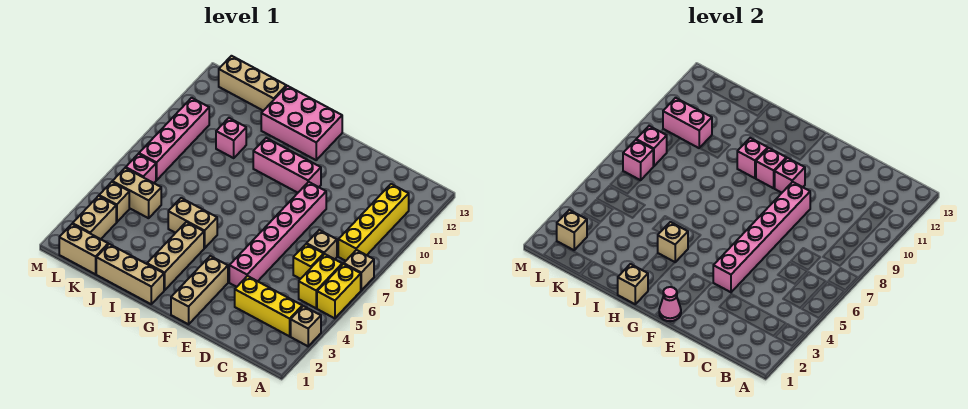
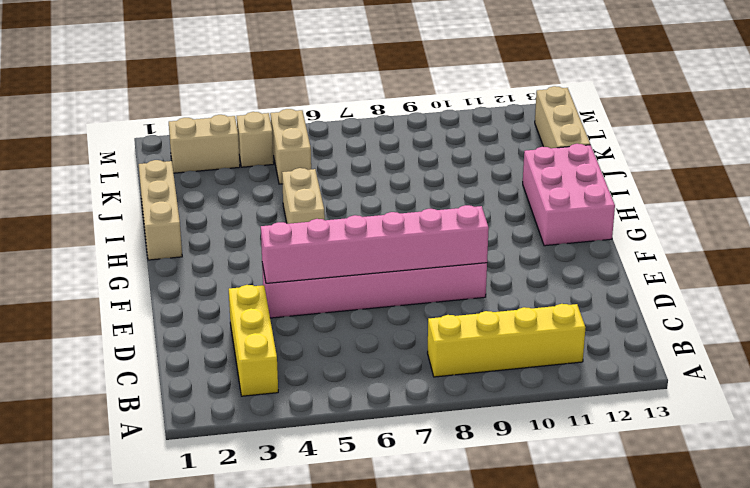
none -> tan 1x1 brick [291,306,321,346]
none -> yellow 1x2 brick [317,264,361,318]
none -> tan 1x1 brick [344,250,374,290]
none -> yellow 1x2 brick [299,254,342,308]

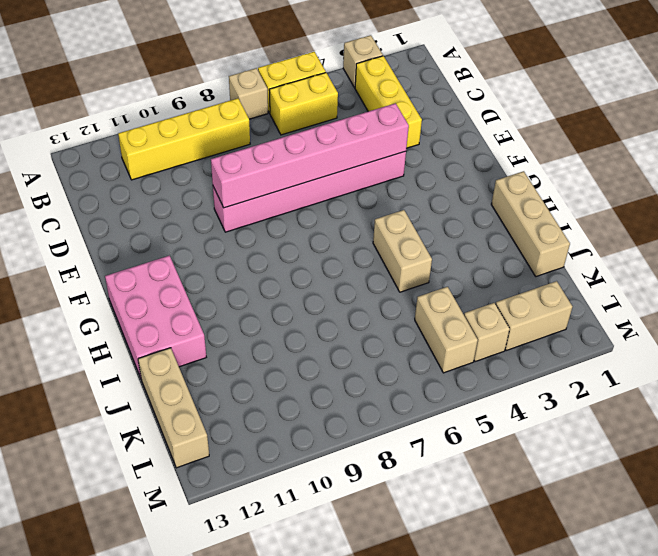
none -> yellow 1x1 brick [293,244,324,279]
none -> tan 1x1 brick [307,230,337,259]
none -> tan 1x3 brick [171,256,228,324]
none -> pink 1x3 brick [253,138,321,193]

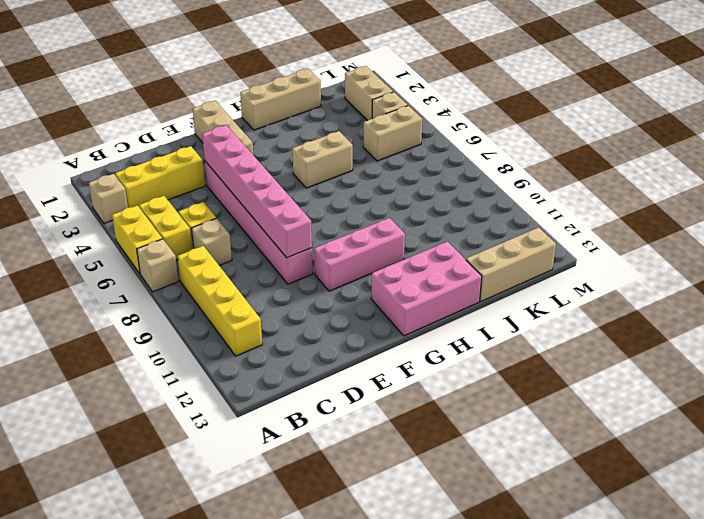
none -> tan 1x3 brick [147,222,204,290]
none -> pink 1x1 brick [216,118,246,158]
none -> tan 1x2 brick [59,224,108,274]
none -> pink 1x1 brick [126,154,156,183]

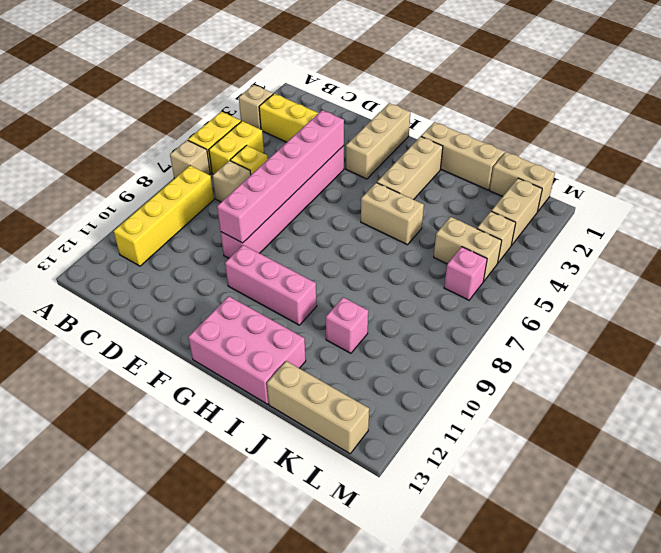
none -> pink 1x4 brick [139,98,209,180]
none -> pink 1x1 cone [659,287,681,321]
none -> pink 1x1 brick [774,158,805,193]
none -> pink 1x1 brick [756,148,786,188]

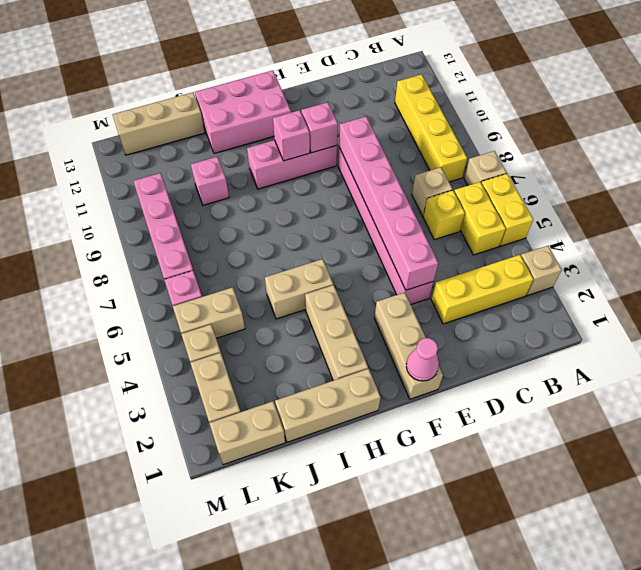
none -> tan 1x1 brick [617,264,648,304]
none -> tan 1x1 brick [658,222,688,262]
none -> pink 1x1 brick [737,138,768,178]
none -> pink 1x2 brick [663,98,712,148]

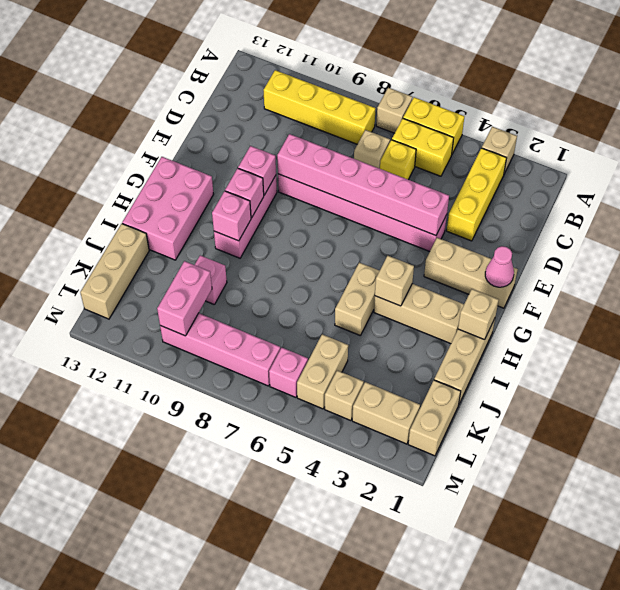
none -> tan 1x1 brick [557,210,587,250]
none -> pink 1x1 brick [623,140,653,180]
none -> pink 1x1 brick [636,126,667,166]

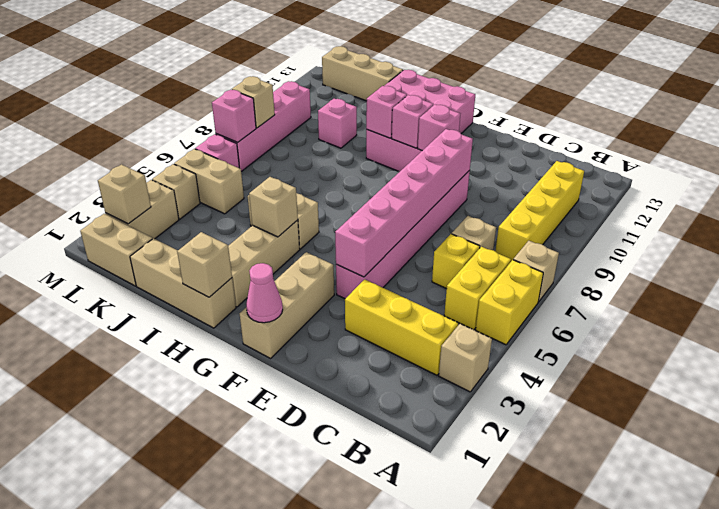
tan 1x1 brick [232,76,275,128] -> pink 1x1 brick [636,126,667,166]
none -> pink 1x2 brick [663,98,712,148]

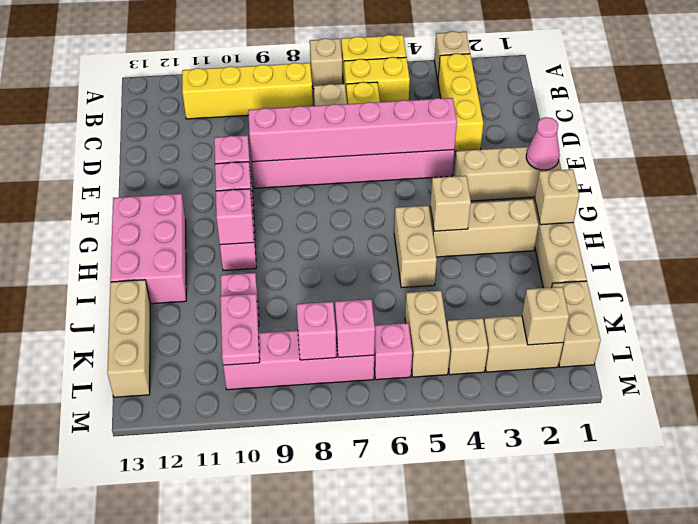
pink 1x2 plate [220,294,260,365] -> pink 1x2 brick [663,98,712,148]

